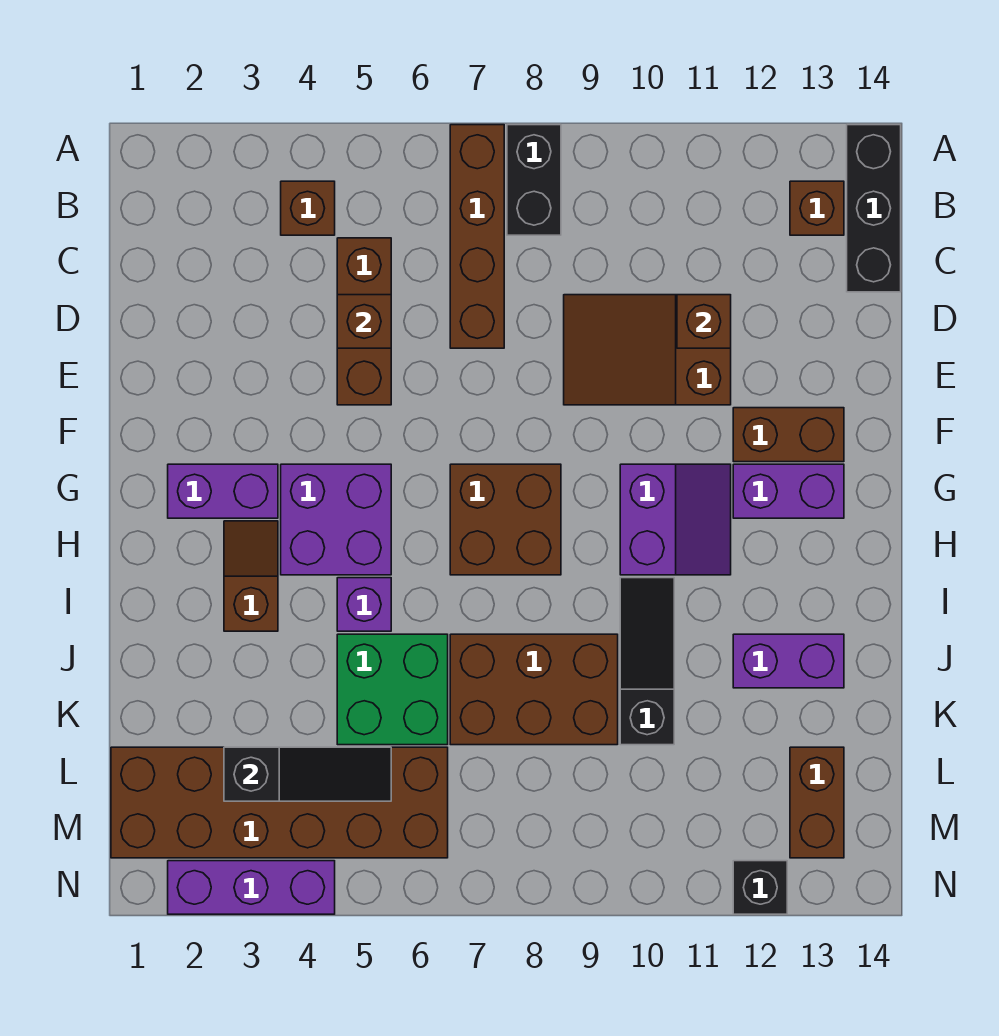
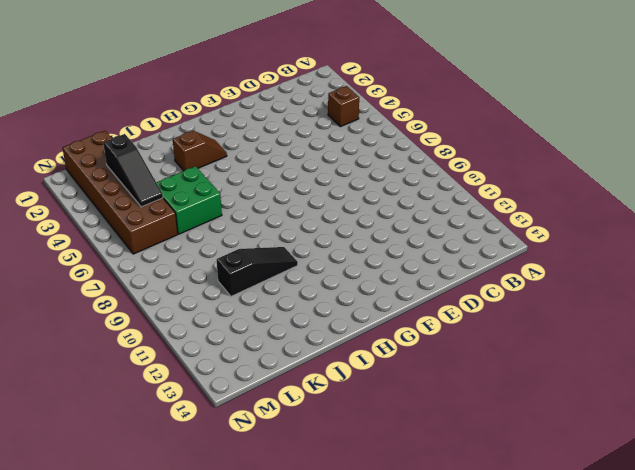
none -> brown 1x4 brick [450,125,504,348]
none -> black 1x2 brick [507,125,561,235]
none -> black 1x3 brick [847,125,901,292]

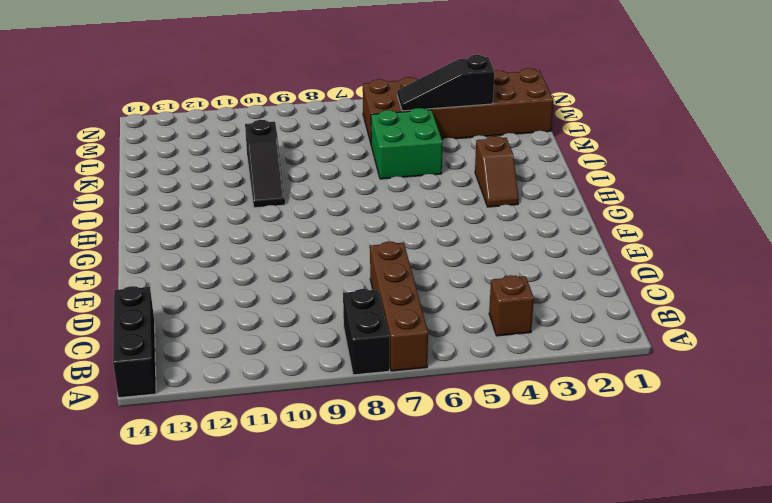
none -> brown 1x1 brick [790,181,844,235]
none -> brown 1x3 brick [337,238,391,405]
none -> brown 2x3 slope [564,295,731,405]

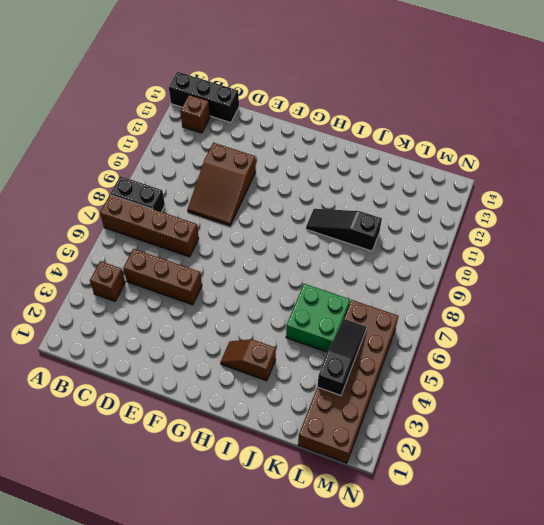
none -> brown 1x2 brick [733,408,844,462]
none -> purple 1x2 brick [168,464,278,518]
none -> purple 2x2 brick [281,464,391,575]

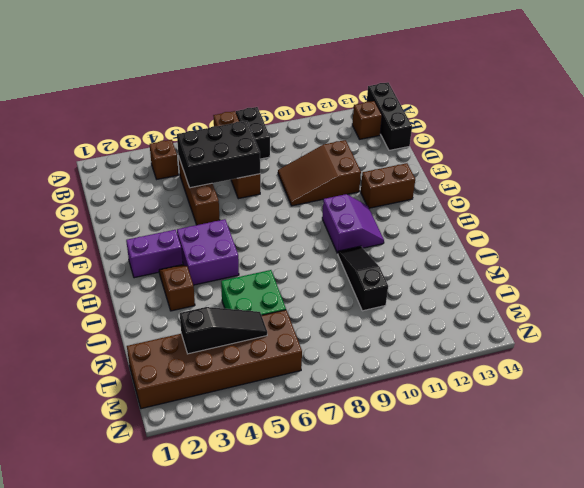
black 2x3 brick [177,121,260,188] -> brown 1x1 brick [337,295,391,348]
none -> brown 2x2 brick [450,464,561,575]
none -> purple 1x2 brick [733,464,844,518]
none -> purple 1x1 brick [337,578,391,631]

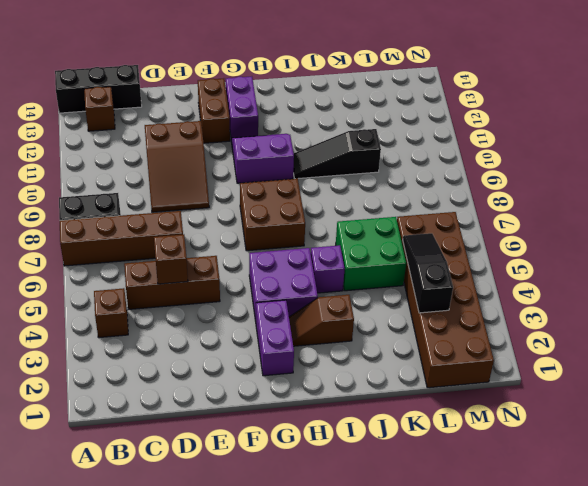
none -> brown 2x3 brick [450,634,618,745]
none -> purple 1x2 brick [733,634,844,688]
none -> brown 1x2 brick [790,747,844,858]

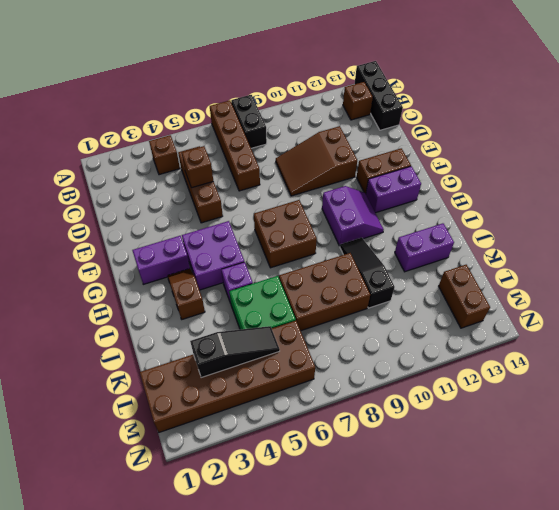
none -> purple 1x3 brick [168,861,335,914]
none -> black 1x1 brick [733,861,787,914]
none -> brown 1x1 brick [677,295,731,348]

